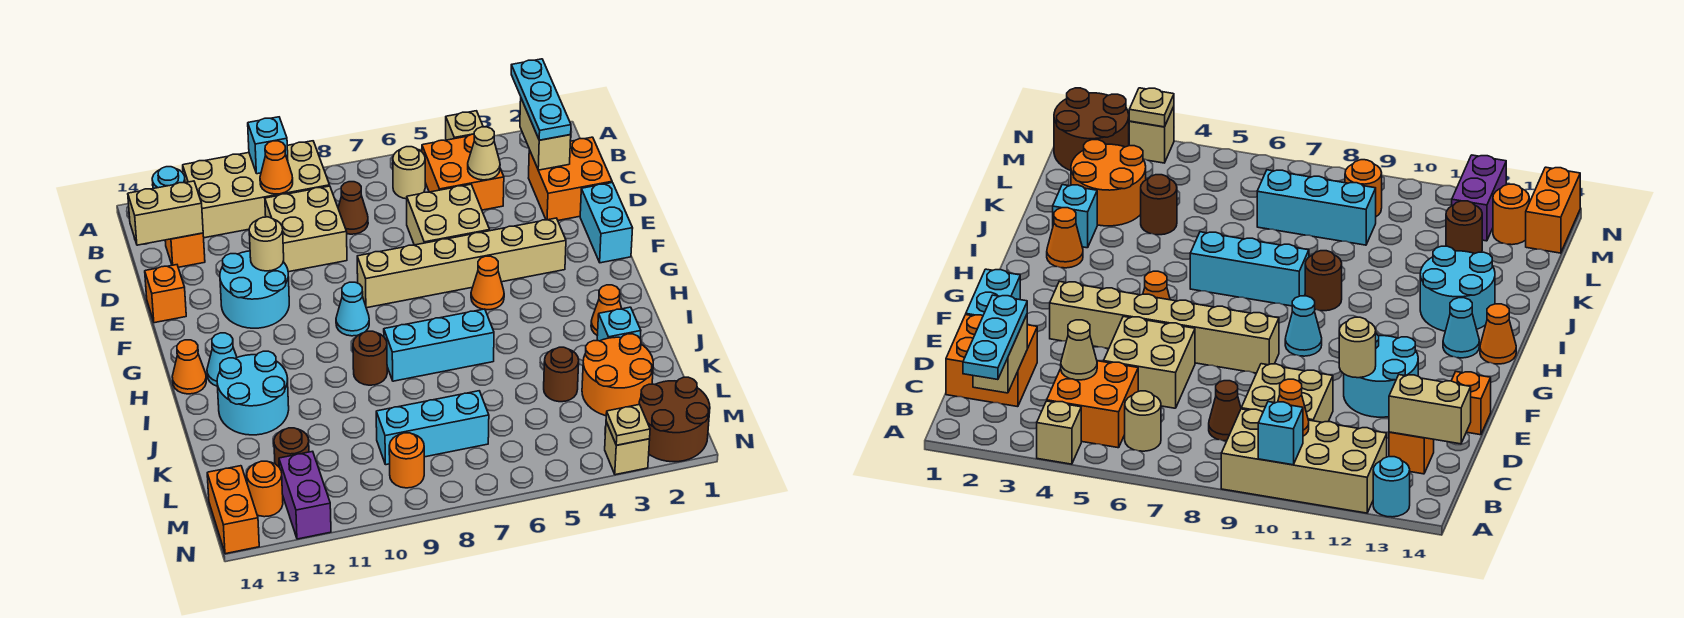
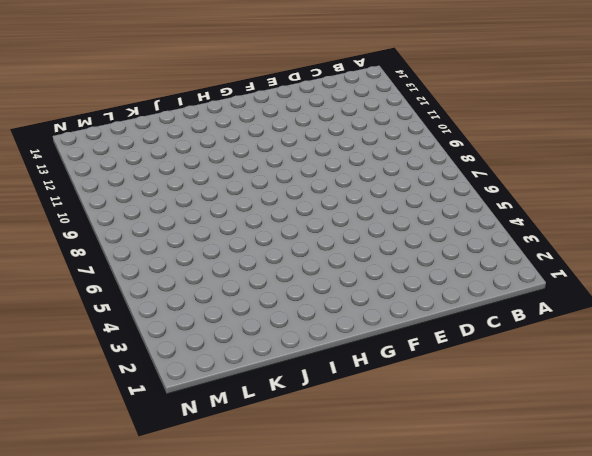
none -> tan 1x1 brick [446,111,483,140]
none -> tan 2x4 brick [183,141,330,238]
none -> cyan 1x1 round brick [152,167,185,189]
none -> orange 2x2 brick [422,134,504,210]

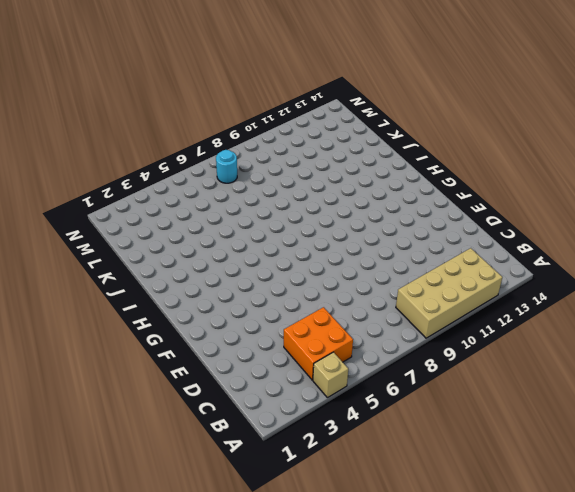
cyan 1x1 round brick [216,150,237,183] -> cyan 1x1 round brick moved to [152,167,185,189]
none -> tan 1x1 round brick [393,147,425,199]
none -> orange 2x2 brick [529,137,612,220]
none -> brown 1x1 cone [338,182,368,234]
none -> tan 2x2 brick [265,186,347,272]

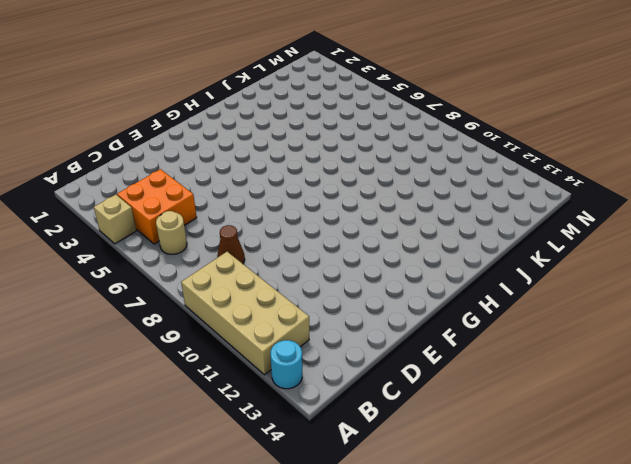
none -> orange 2x2 brick [529,137,612,220]
none -> tan 2x2 brick [265,186,347,272]
none -> orange 1x1 brick [165,233,205,267]
none -> tan 2x2 brick [407,184,490,245]

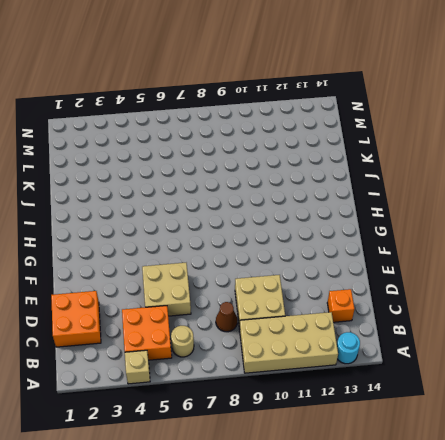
none -> cyan 1x2 brick [580,183,633,263]
none -> cyan 2x2 round brick [220,251,289,328]
none -> orange 1x1 brick [145,265,186,323]
none -> tan 1x6 brick [357,218,566,308]

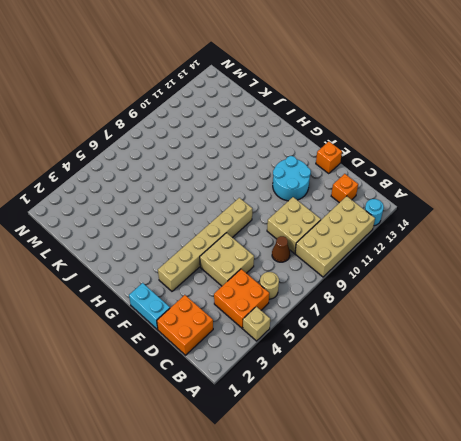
none -> orange 1x1 cone [471,256,504,310]
none -> cyan 1x1 cone [336,282,369,336]
none -> cyan 1x1 cone [207,333,237,386]
none -> orange 1x1 cone [172,340,206,394]

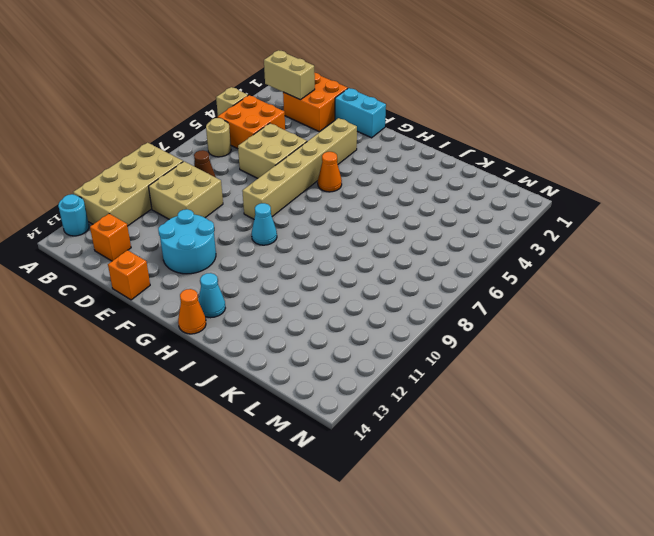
none -> orange 1x1 cone [591,285,622,336]
none -> cyan 1x3 brick [384,309,494,381]
none -> brown 1x1 round brick [353,331,387,385]
none -> cyan 2x2 round brick [217,351,289,435]

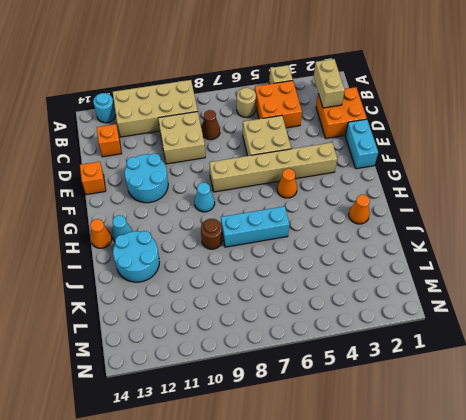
none -> cyan 1x1 brick [597,307,641,341]
none -> orange 2x2 round brick [582,334,653,416]
none -> brown 1x1 round brick [544,347,579,402]
none -> cyan 1x3 brick [376,391,489,465]

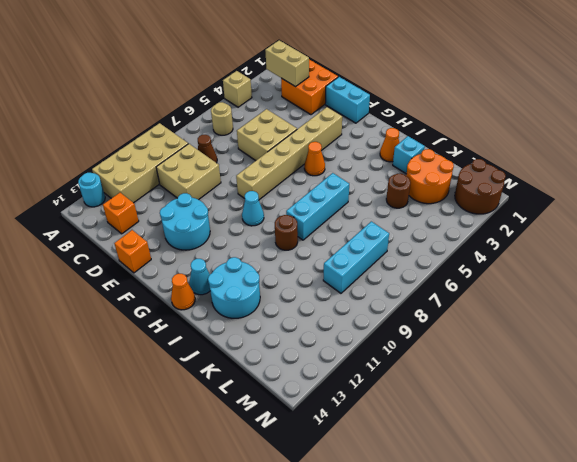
none -> orange 2x2 brick [422,134,504,210]
none -> brown 1x1 round brick [274,428,309,467]
none -> orange 1x1 round brick [389,433,424,488]
none -> purple 1x2 brick [279,451,331,539]

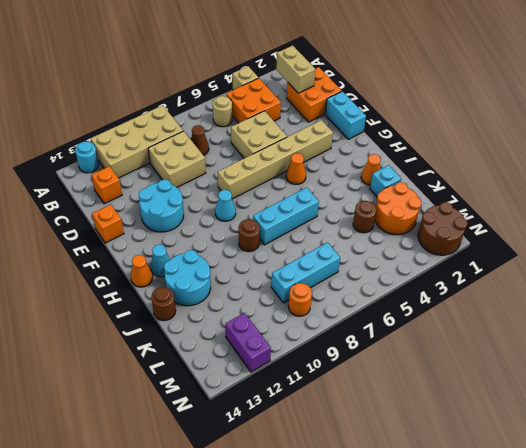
brown 1x1 round brick [151,287,176,321] -> brown 1x1 round brick moved to [274,428,309,467]
none -> orange 1x1 round brick [247,461,283,517]
none -> orange 1x2 brick [207,466,259,554]
none -> tan 1x1 brick [605,422,650,475]
none -> cyan 1x1 brick [248,117,288,174]

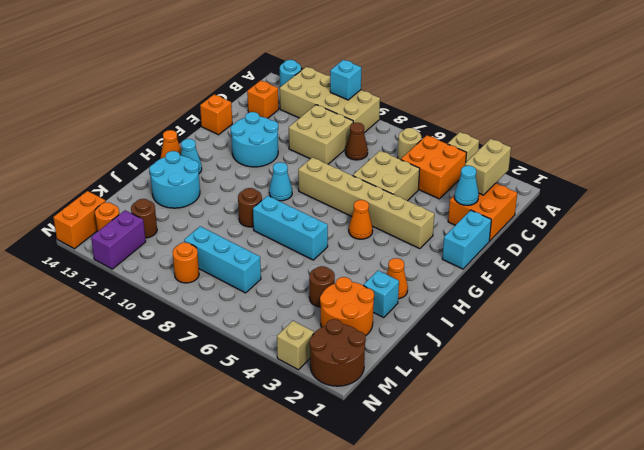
cyan 1x1 cone [454,166,479,206] -> none
none -> orange 1x1 cone [260,141,293,194]
none -> tan 1x1 cone [468,127,500,180]
none -> tan 1x2 brick [128,181,203,245]
none -> tan 1x1 round brick [249,217,284,271]

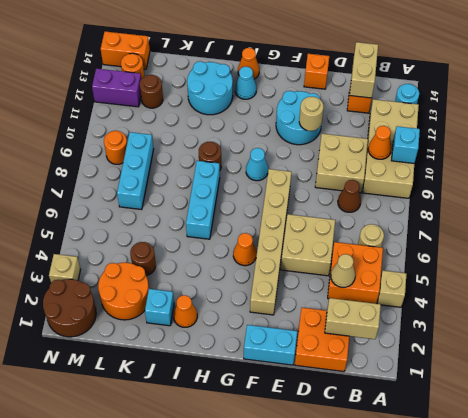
none -> tan 1x1 plate [606,404,650,445]
none -> cyan 1x3 plate [511,59,571,140]

